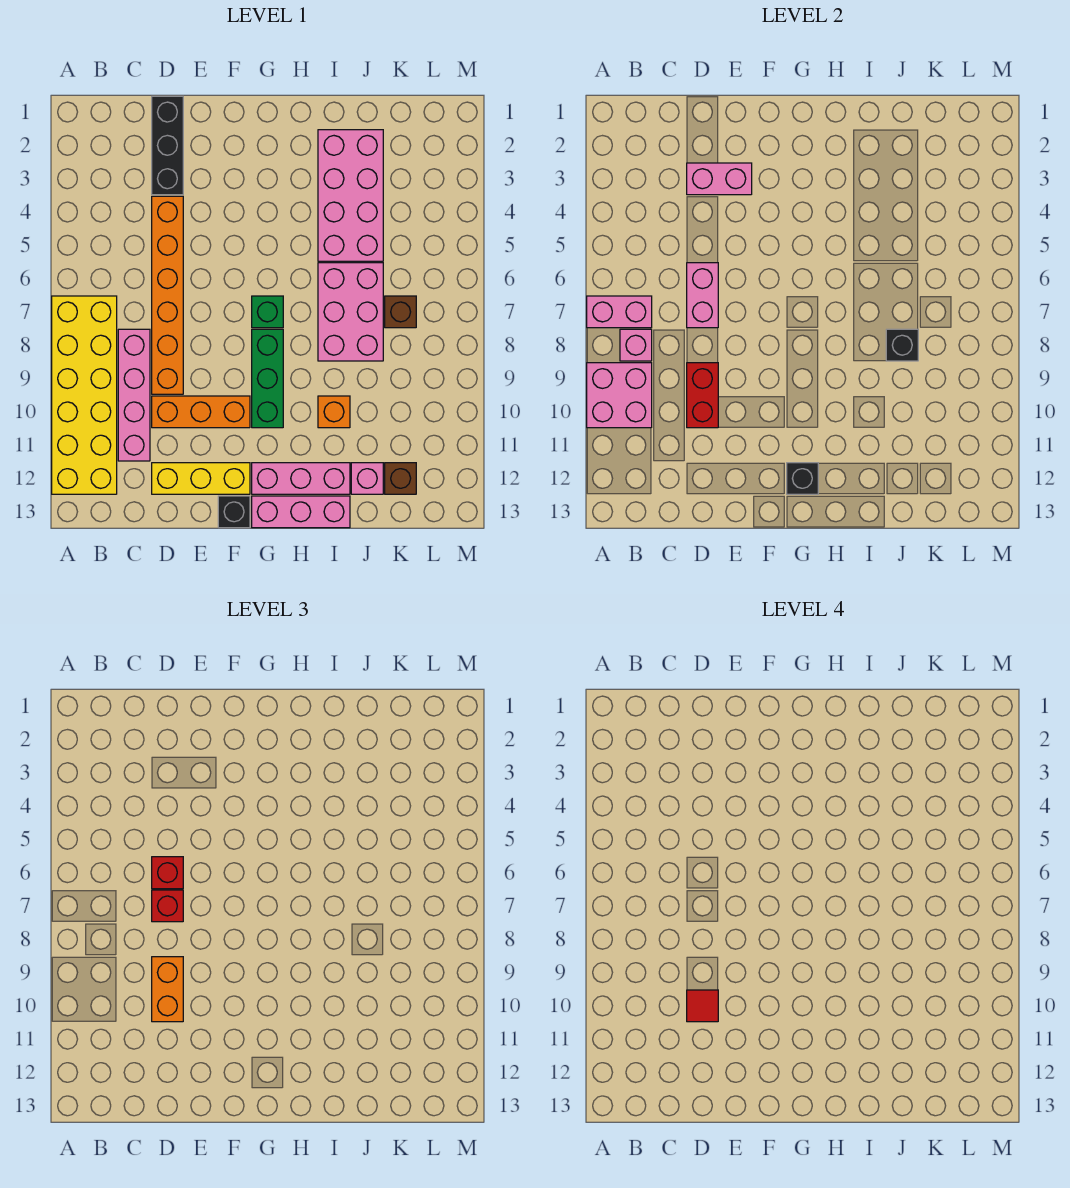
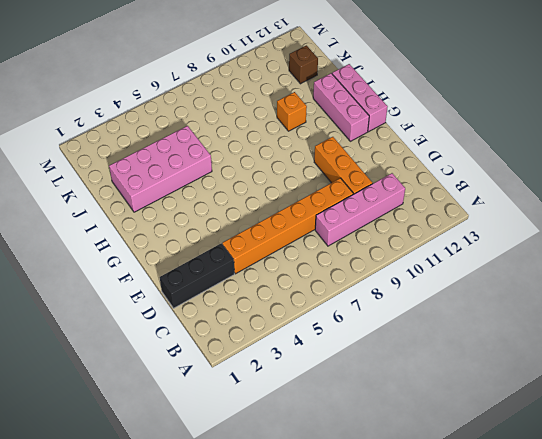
none -> yellow 2x6 brick [52,296,117,494]
none -> yellow 1x3 brick [152,463,250,494]
none -> black 1x1 brick [218,496,250,528]

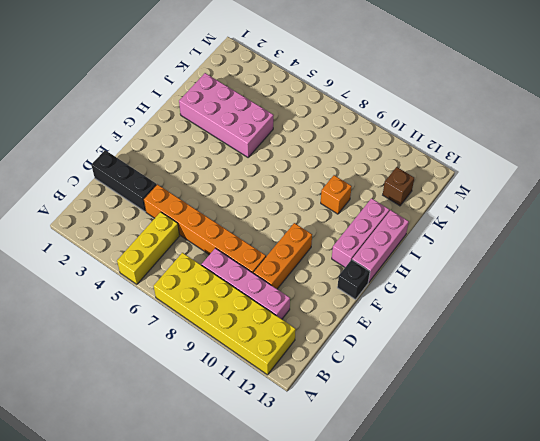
yellow 1x3 brick [117,212,179,284] -> yellow 1x3 brick moved to [152,463,250,494]
none -> green 1x1 brick [252,296,283,328]
none -> green 1x3 brick [252,329,283,428]
none -> pink 2x3 brick [318,263,383,361]

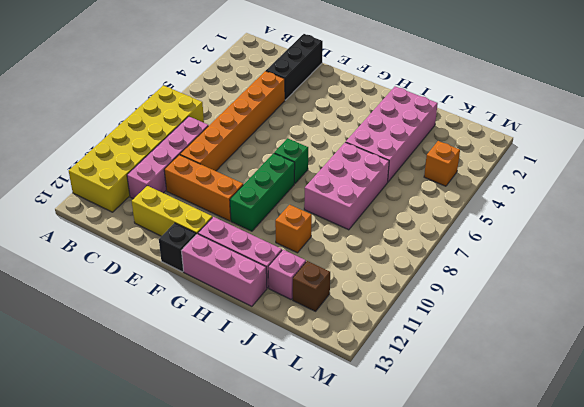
orange 1x1 brick [424,141,460,186] -> none
none -> brown 1x1 brick [385,296,416,328]
none -> pink 1x2 brick [587,296,652,328]
none -> pink 2x2 brick [587,363,652,428]

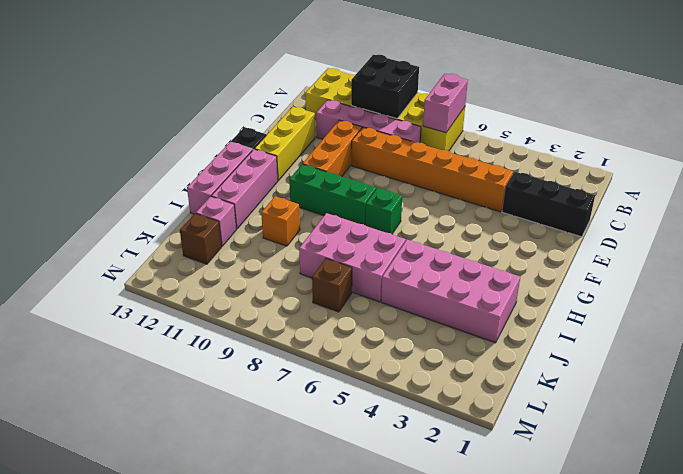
black 2x2 brick [351,55,419,119] -> pink 2x2 brick [587,363,652,428]
none -> pink 1x1 brick [620,329,652,361]
none -> pink 1x2 brick [687,163,752,195]
none -> pink 1x2 brick [687,263,718,328]

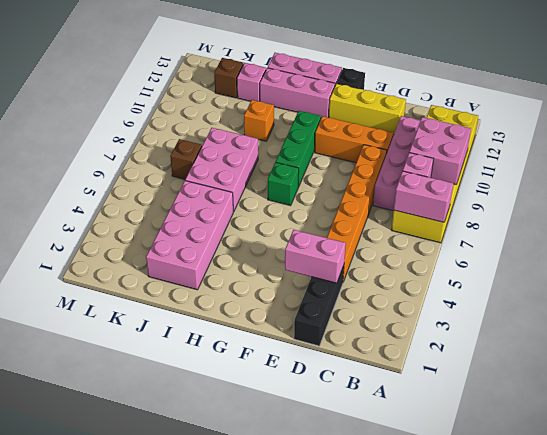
none -> pink 1x2 brick [687,263,718,328]
none -> red 1x2 brick [687,363,718,428]
none -> black 1x1 brick [787,463,818,494]

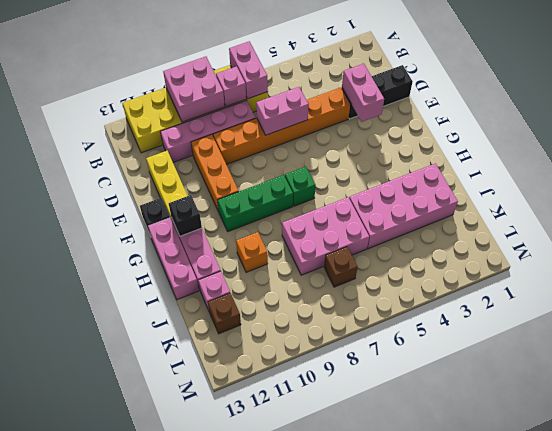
none -> red 1x2 brick [687,363,718,428]
none -> black 1x1 brick [886,329,918,361]
none -> red 1x1 brick [152,857,183,889]

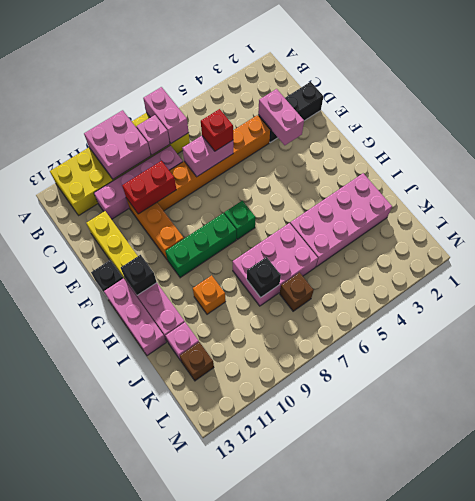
none -> red 1x1 brick [152,890,183,922]
none -> orange 1x2 brick [152,957,183,1022]
none -> red 1x1 tile [687,990,718,1022]

